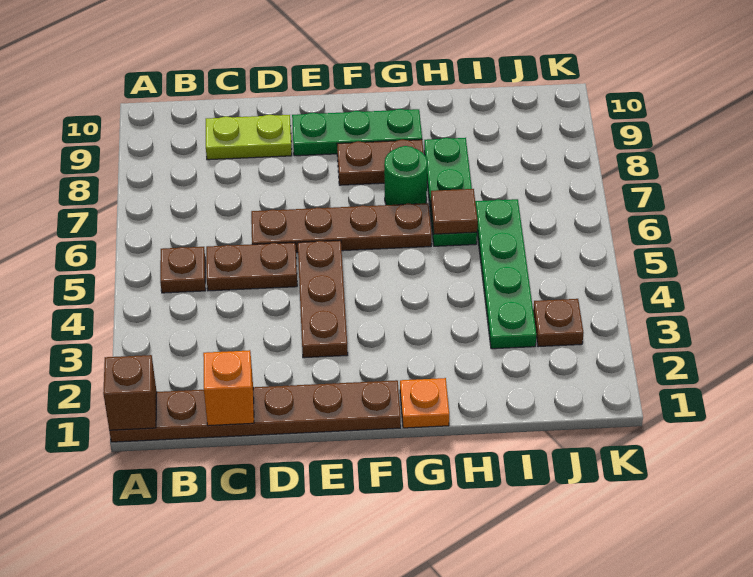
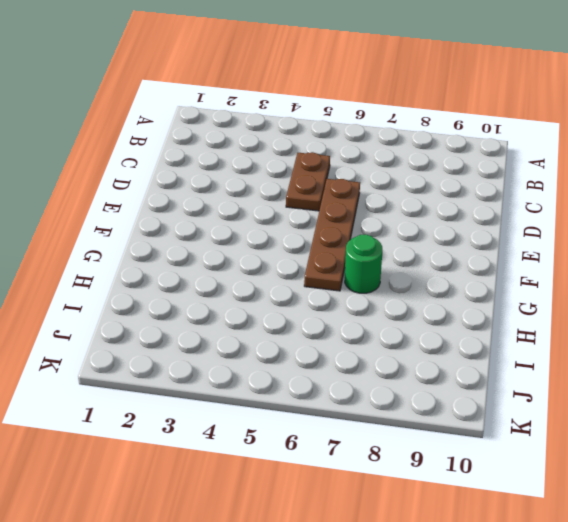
none -> brown 1x6 plate [109,380,401,442]
none -> brown 1x1 plate [160,247,206,293]
none -> lime 1x2 plate [206,115,292,160]

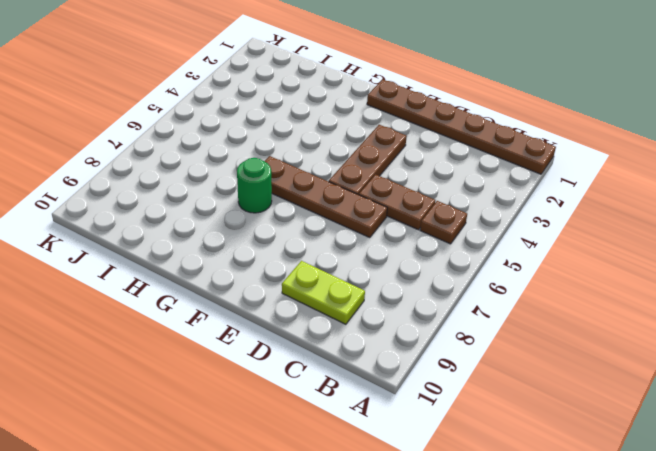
none -> green 1x3 plate [292,109,422,156]
none -> brown 1x2 plate [337,140,424,185]
none -> orange 1x1 plate [400,378,449,428]

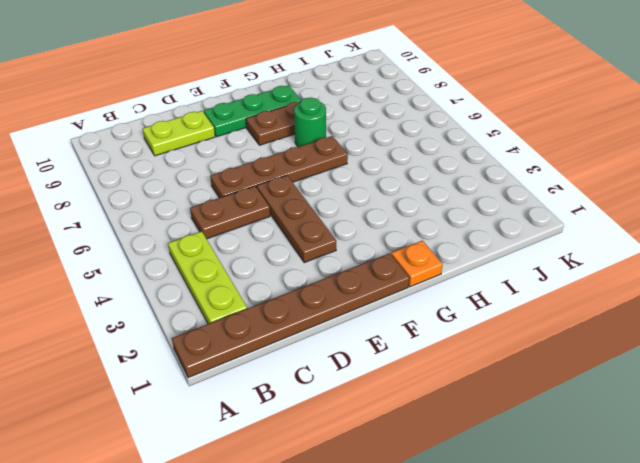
lime 1x3 plate [168,231,247,324] -> none
none -> brown 1x1 plate [160,247,206,293]
none -> green 1x3 plate [424,138,477,246]
none -> green 1x4 plate [475,199,536,349]

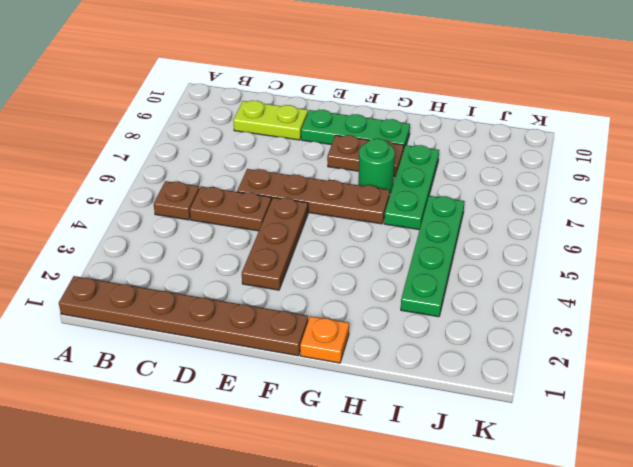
none -> brown 1x1 plate [533,299,583,347]
none -> brown 1x1 brick [103,355,157,430]
none -> orange 1x1 brick [203,350,254,426]

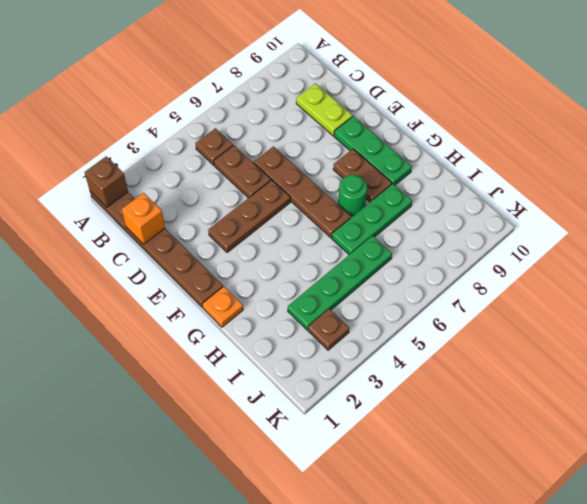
none -> brown 1x1 tile [431,189,478,234]

